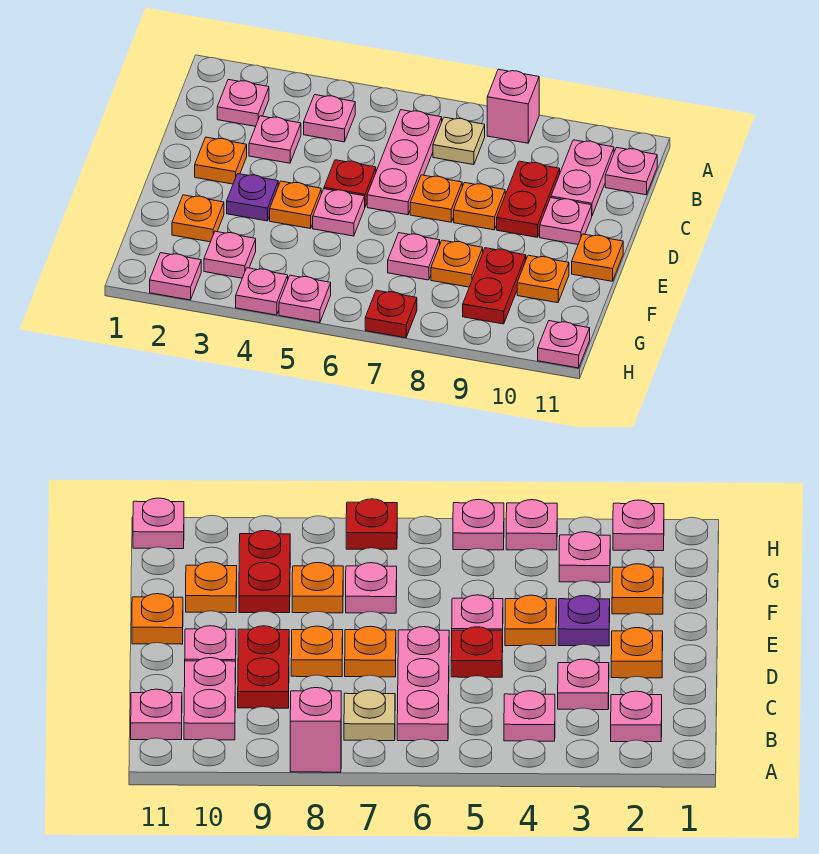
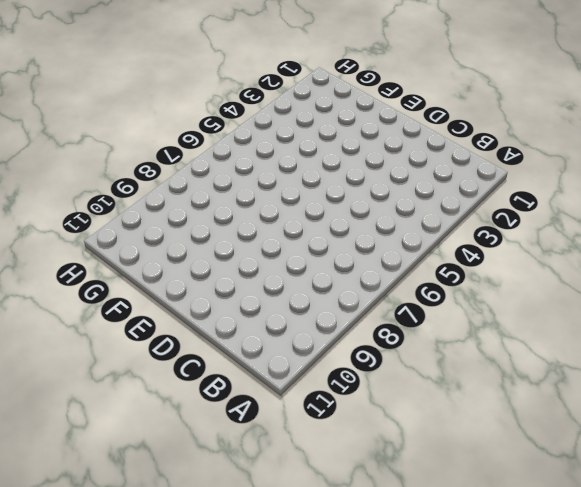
none -> pink 1x1 brick [487,69,539,143]
none -> pink 1x1 plate [217,80,269,126]
none -> pink 1x1 plate [304,95,355,142]

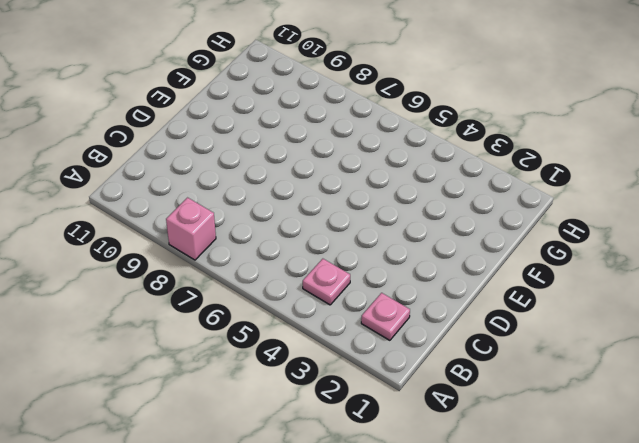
none -> pink 1x3 plate [367,110,442,215]
none -> tan 1x1 plate [433,117,485,165]
none -> pink 1x2 plate [551,140,614,215]

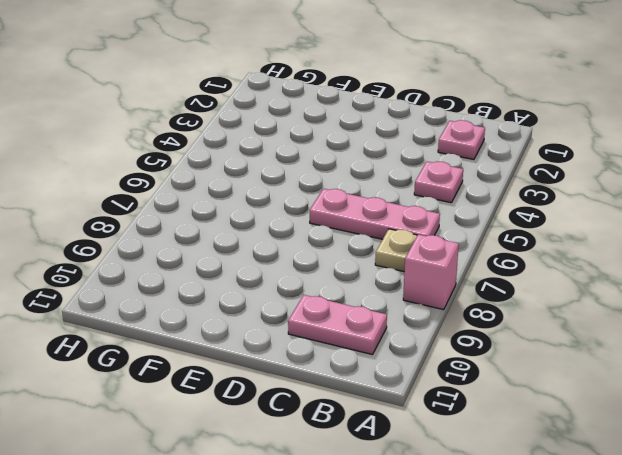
none -> pink 1x1 plate [605,148,657,195]
none -> pink 1x1 plate [249,116,301,163]
none -> red 1x2 plate [497,161,560,237]

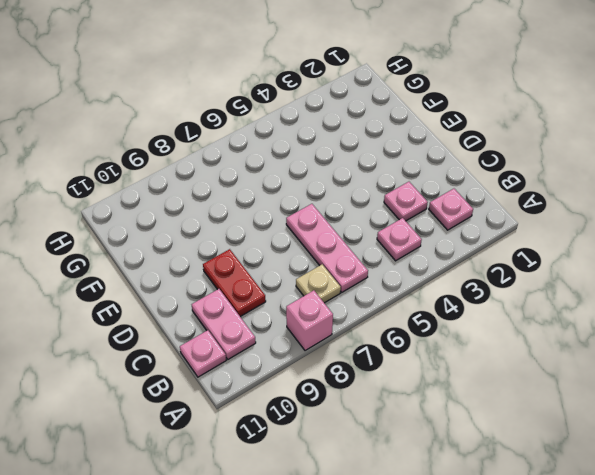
none -> orange 1x1 plate [195,137,247,184]
none -> red 1x1 plate [324,160,376,206]
none -> orange 1x1 plate [410,175,462,222]

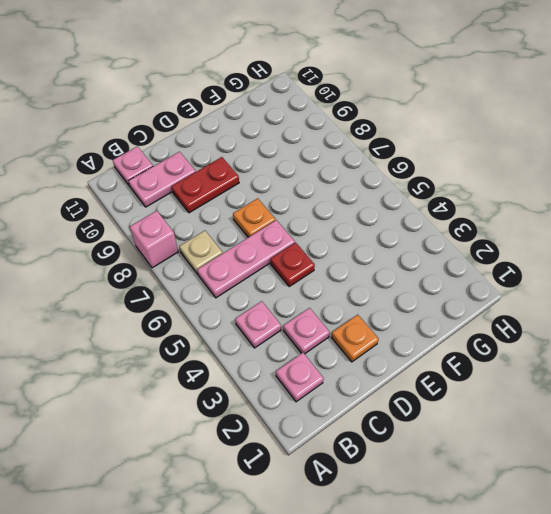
none -> orange 1x1 plate [454,183,505,230]
none -> pink 1x1 plate [540,198,592,244]
none -> purple 1x1 plate [227,174,278,221]

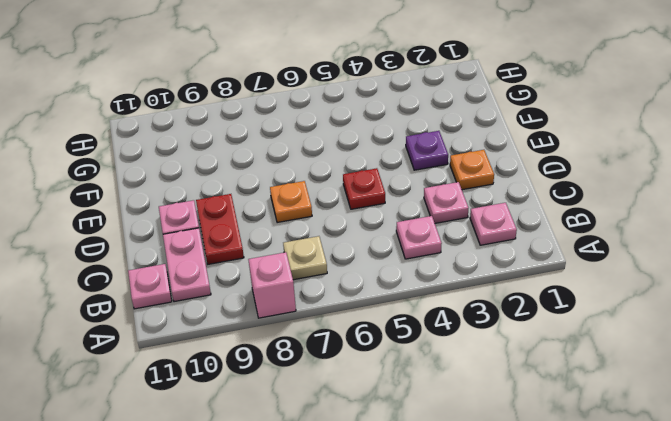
none -> pink 1x3 plate [367,110,442,215]
none -> orange 1x1 plate [454,183,505,230]
none -> orange 1x1 plate [270,181,321,229]

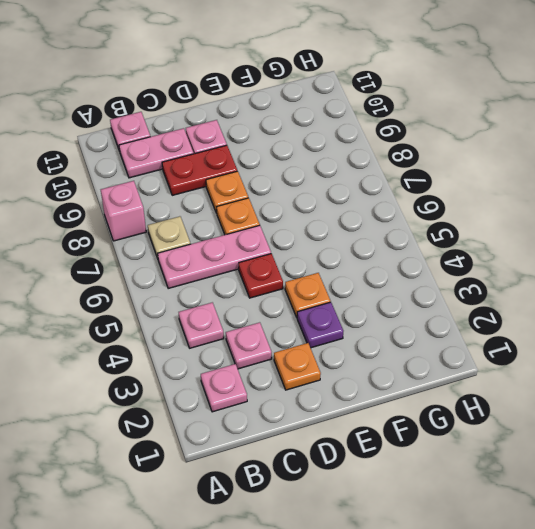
none -> pink 1x1 plate [313,189,365,236]
none -> orange 1x1 plate [572,234,623,281]
none -> orange 1x1 plate [172,195,224,242]

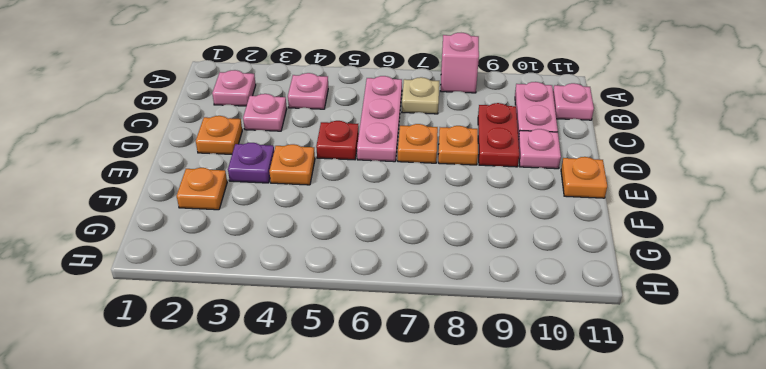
none -> pink 1x1 plate [313,189,365,236]
none -> pink 1x1 plate [388,233,440,280]
none -> orange 1x1 plate [431,240,483,287]

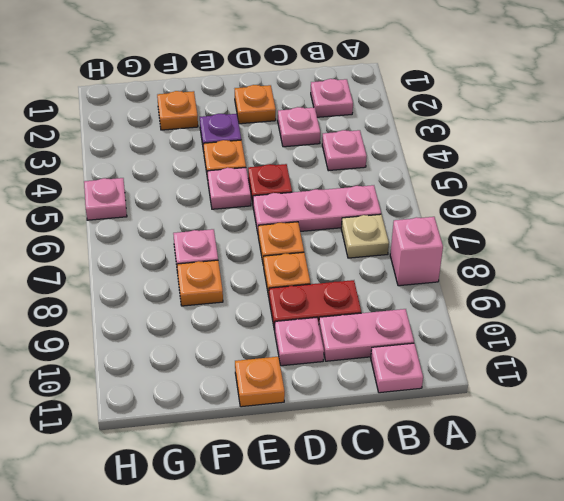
none -> red 1x2 plate [463,248,526,324]
none -> orange 1x1 plate [517,255,569,303]
none -> pink 1x1 plate [204,231,256,278]

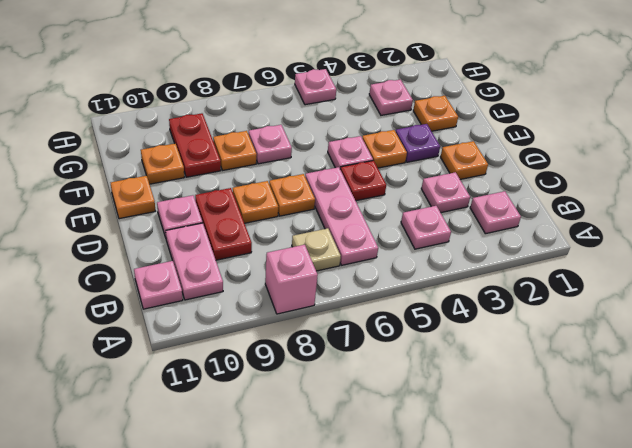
none -> pink 1x1 plate [150,253,201,300]
none -> pink 1x1 plate [236,268,288,315]
none -> red 1x1 plate [365,290,417,338]

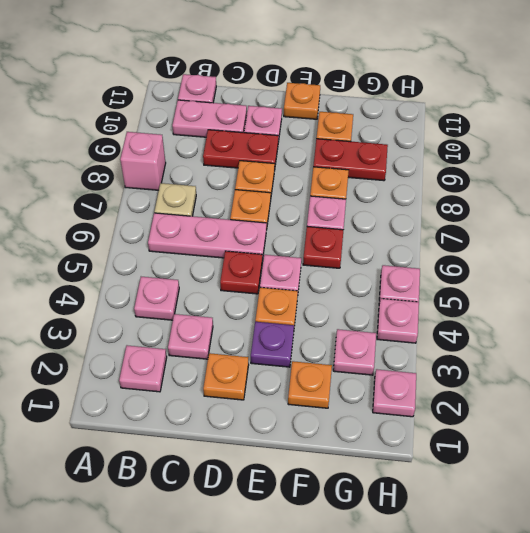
red 1x1 plate [303,227,343,268] -> red 1x1 plate moved to [365,290,417,338]
none -> pink 1x1 plate [538,321,590,368]

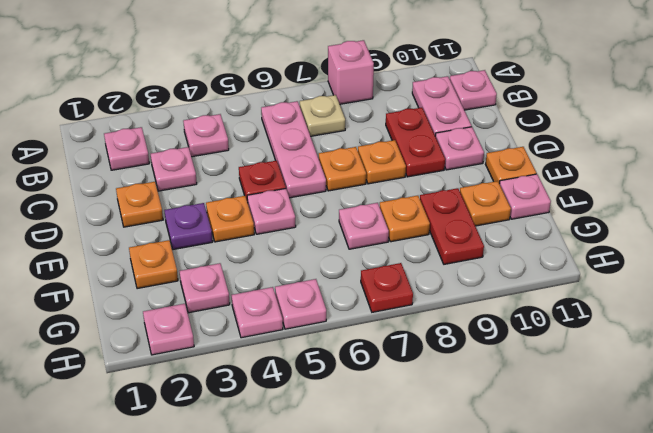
pink 1x1 plate [500,174,551,219] -> pink 1x1 plate moved to [538,321,590,368]

